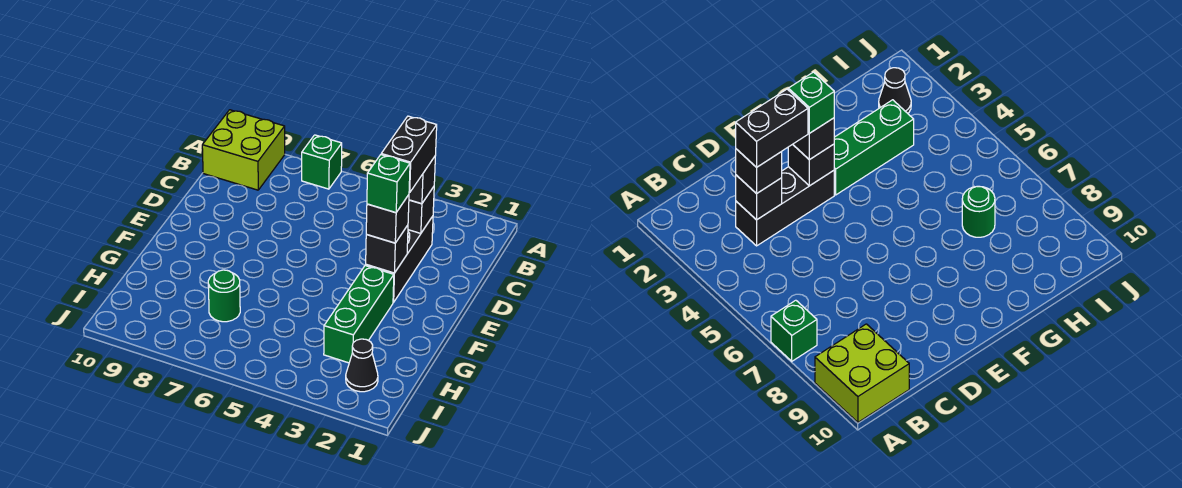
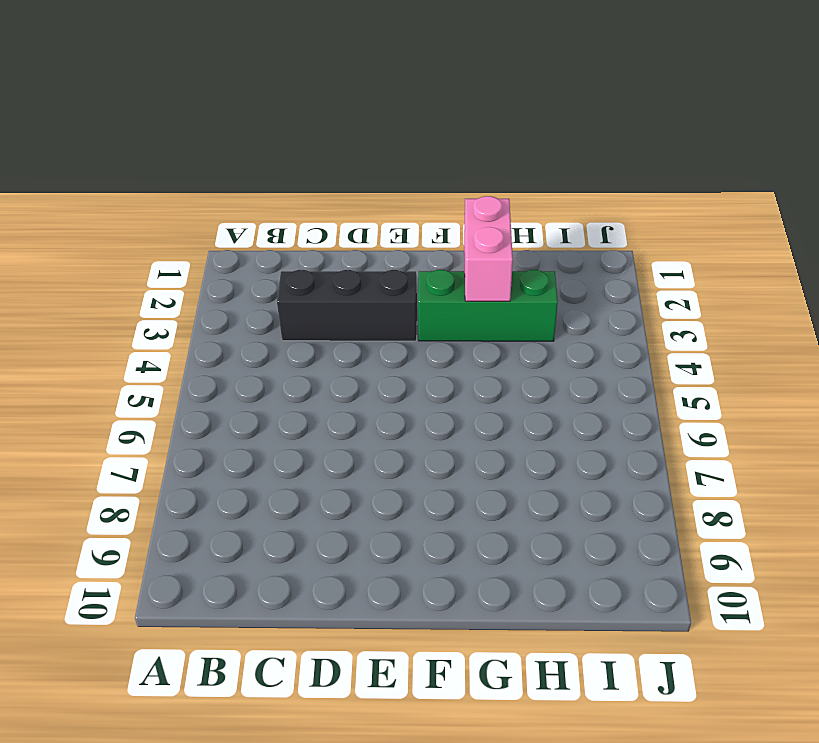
pink 1x2 brick [464,196,513,301] -> none
none -> green 1x1 brick [302,135,342,189]
none -> lime 2x2 brick [202,110,285,190]
none -> green 1x1 round brick [208,270,240,322]

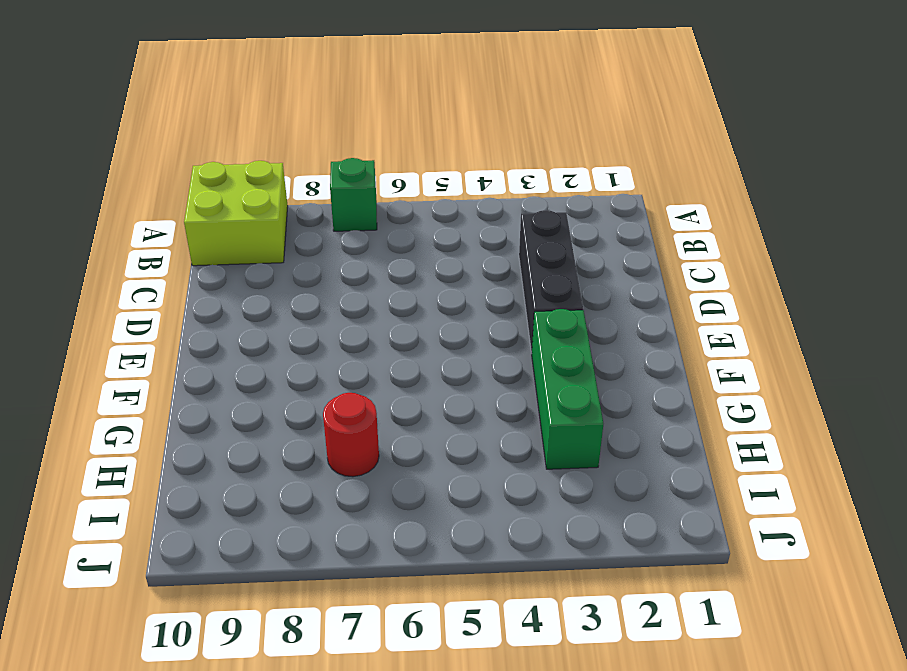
red 1x1 round brick [323,393,379,477] -> green 1x1 round brick [208,270,240,322]
none -> black 1x1 cone [346,339,378,392]
none -> black 1x1 brick [408,187,434,233]
none -> black 1x1 brick [366,225,408,273]

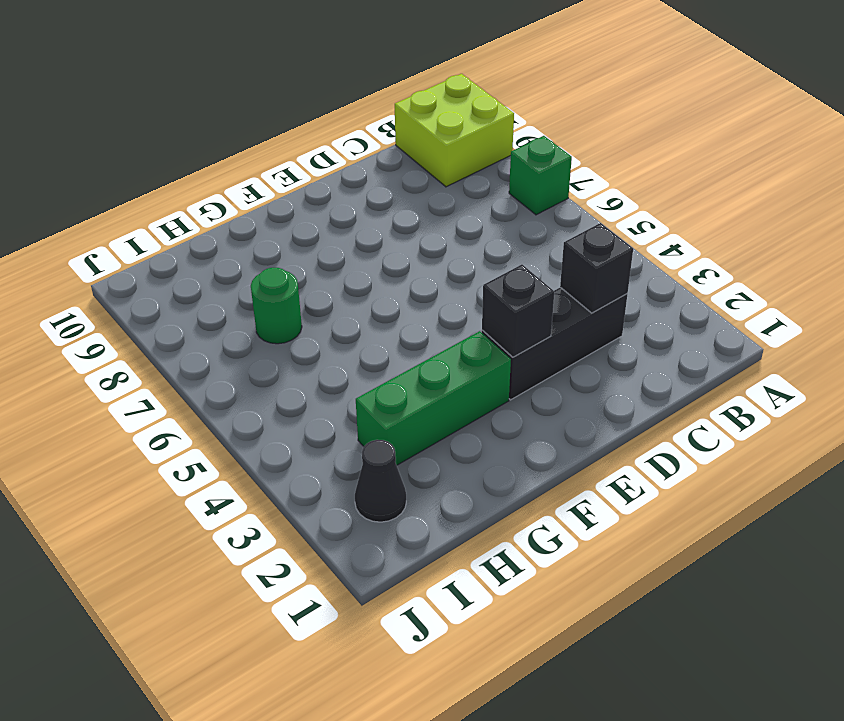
none -> black 1x1 brick [409,157,435,204]
none -> black 1x1 brick [366,195,409,243]
none -> black 1x2 brick [381,116,437,193]

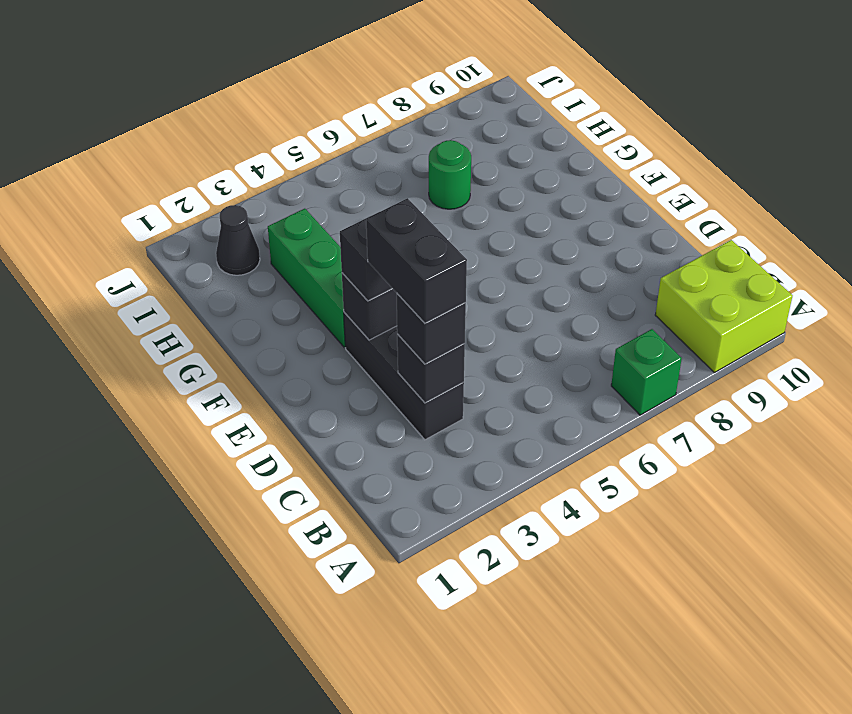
none -> green 1x1 brick [367,155,410,213]

